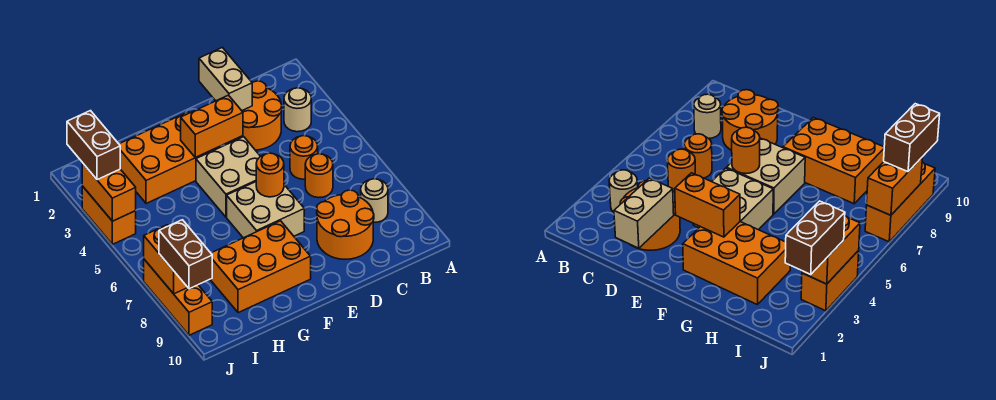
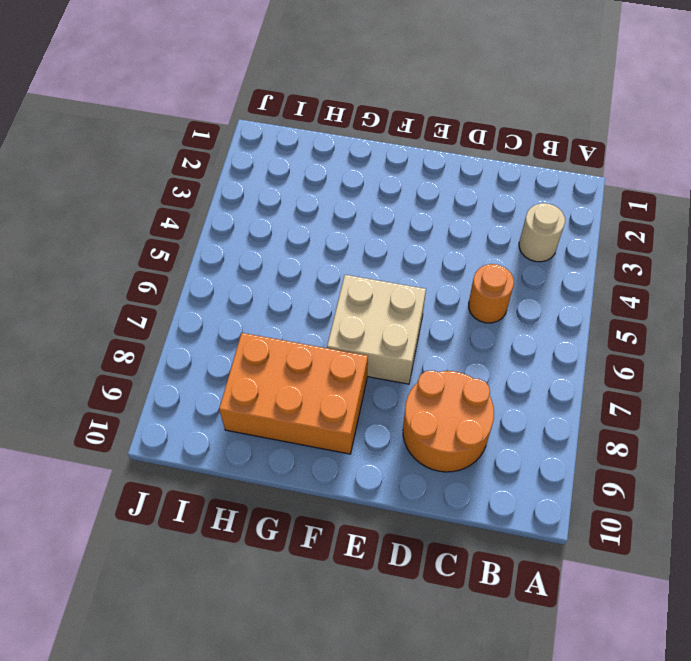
none -> tan 1x1 round brick [361,179,388,223]
none -> orange 2x2 round brick [230,81,282,150]
none -> orange 1x1 round brick [305,154,333,198]

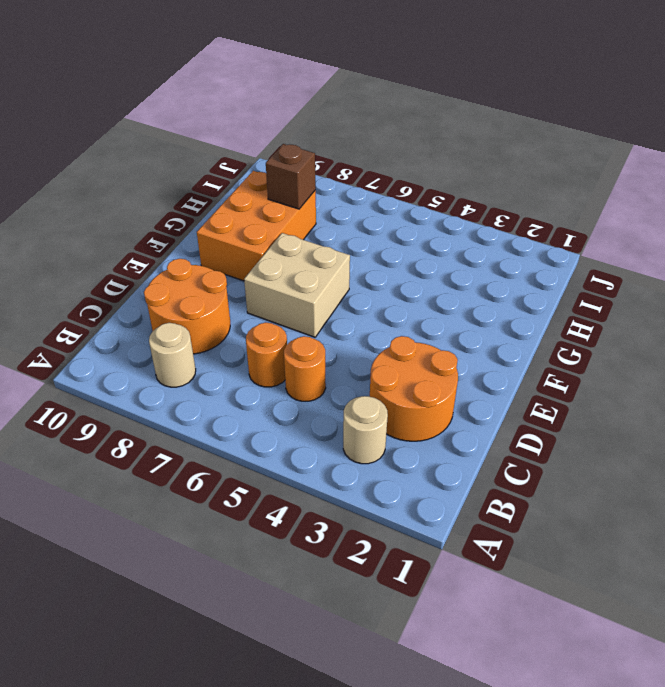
brown 1x1 brick [266,144,316,209] -> none
none -> tan 2x2 brick [196,137,260,217]
none -> orange 2x3 brick [119,112,219,204]
none -> orange 1x2 brick [82,186,136,244]

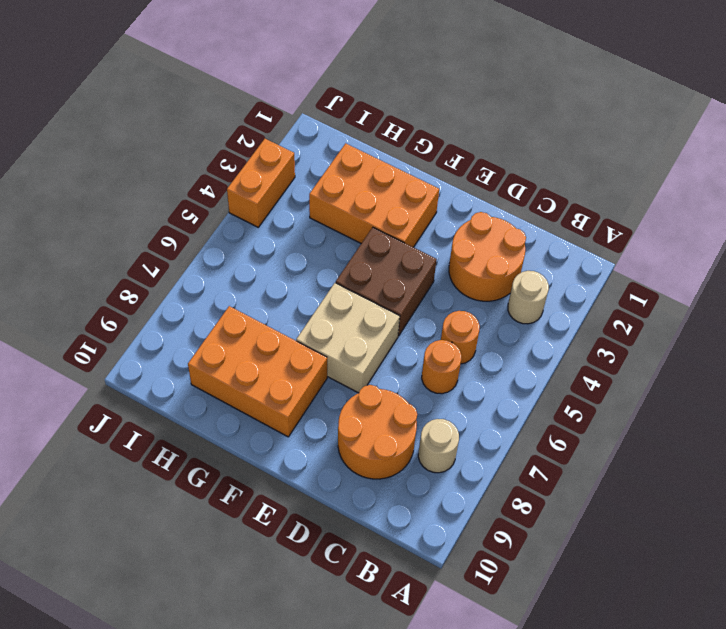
brown 2x2 brick [336,227,437,336] -> tan 2x2 brick [196,137,260,217]
none -> orange 1x3 brick [144,259,212,335]
none -> tan 1x2 brick [199,48,252,111]
none -> orange 1x2 brick [181,95,243,158]

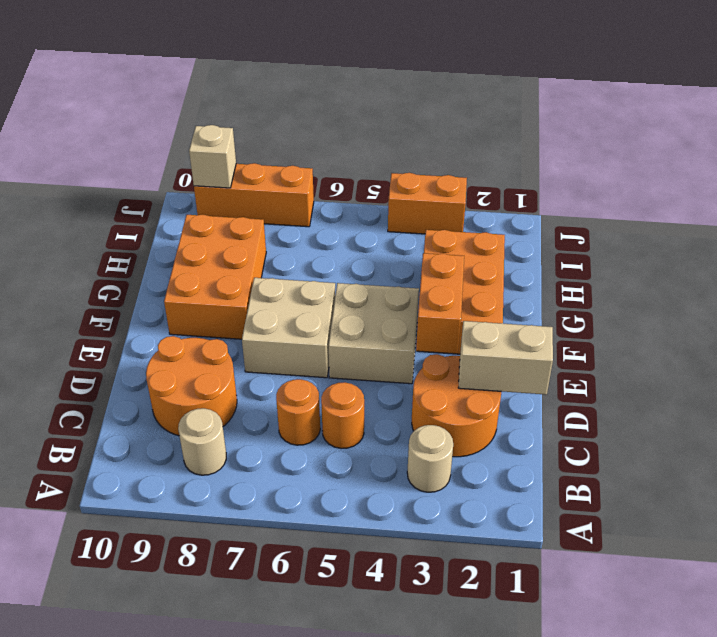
tan 1x1 brick [189,125,236,188] -> none
none -> orange 1x1 round brick [256,153,284,197]
none -> orange 1x2 brick [82,163,136,221]
none -> orange 1x2 brick [144,225,188,294]

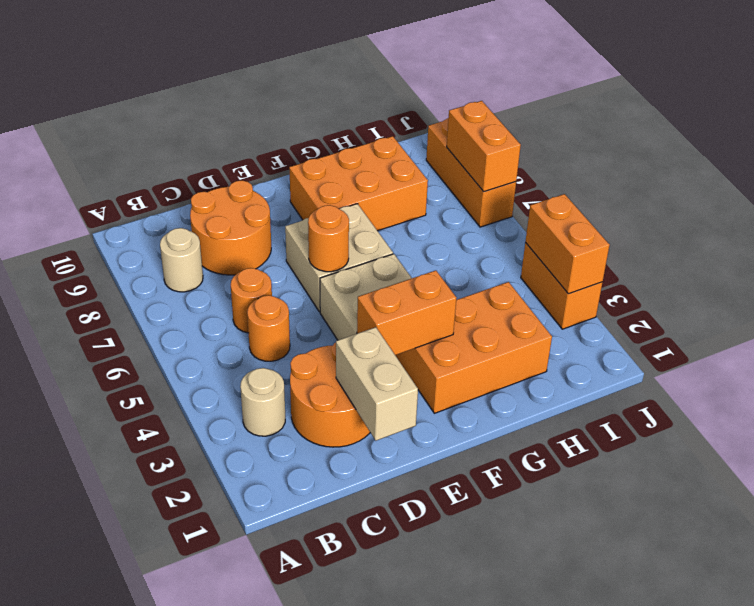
none -> brown 1x2 brick [67,111,120,180]
none -> brown 1x2 brick [159,220,212,289]

